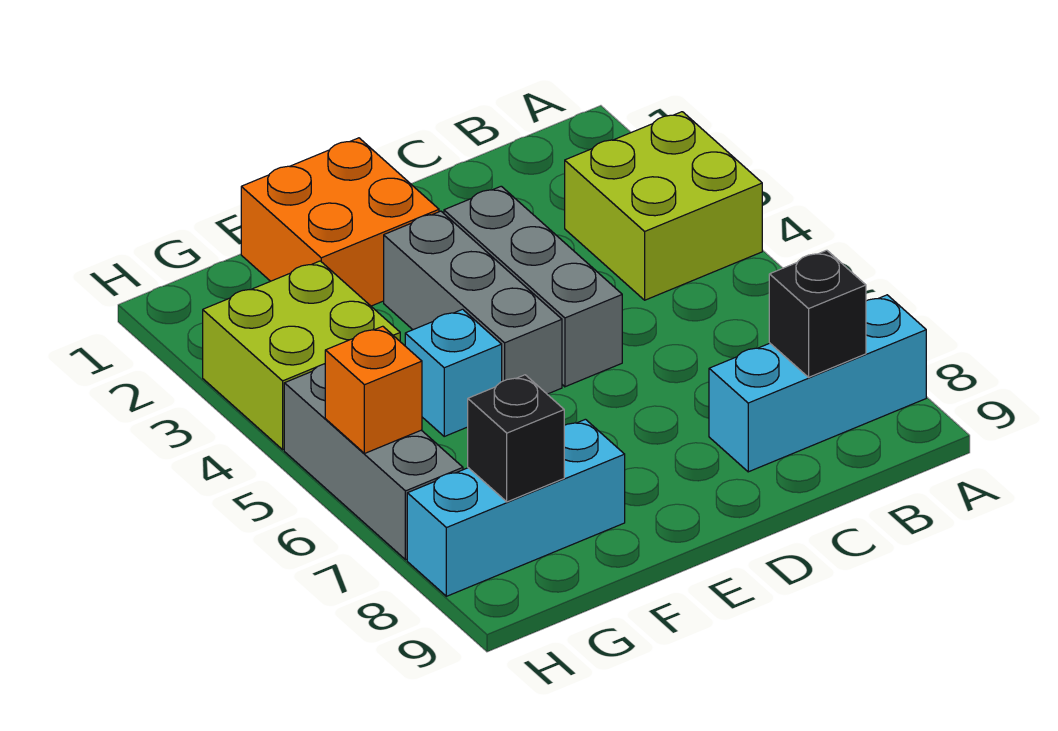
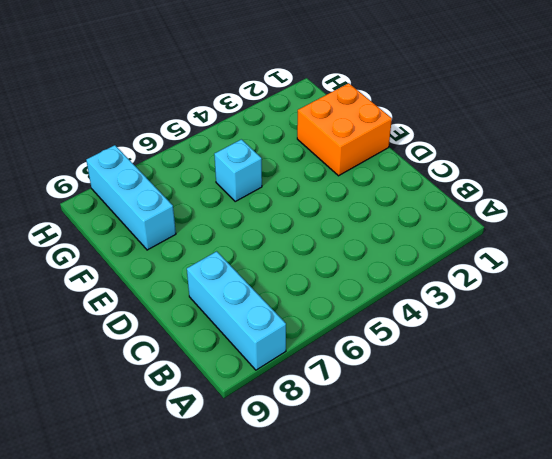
none -> lime 2x2 brick [565,112,762,300]
none -> grey 1x3 brick [444,186,622,387]
none -> grey 1x3 brick [384,211,562,394]

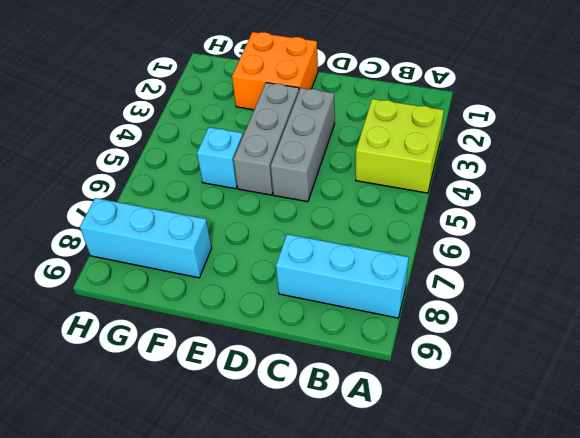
none -> lime 2x2 brick [203,261,400,450]
none -> grey 1x3 brick [284,364,463,560]
none -> black 1x1 brick [769,250,866,377]

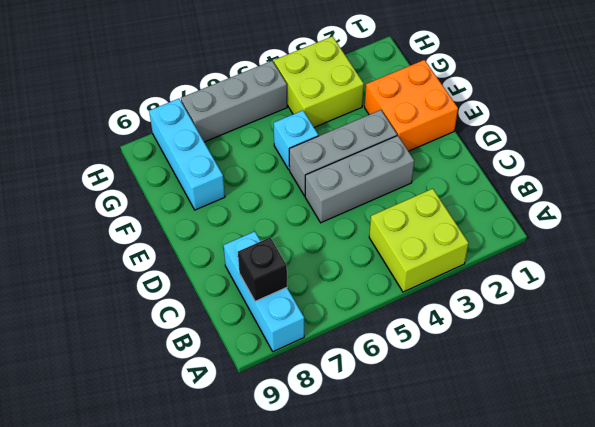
none -> black 1x1 brick [468,375,564,502]
none -> orange 1x1 brick [325,326,422,454]

